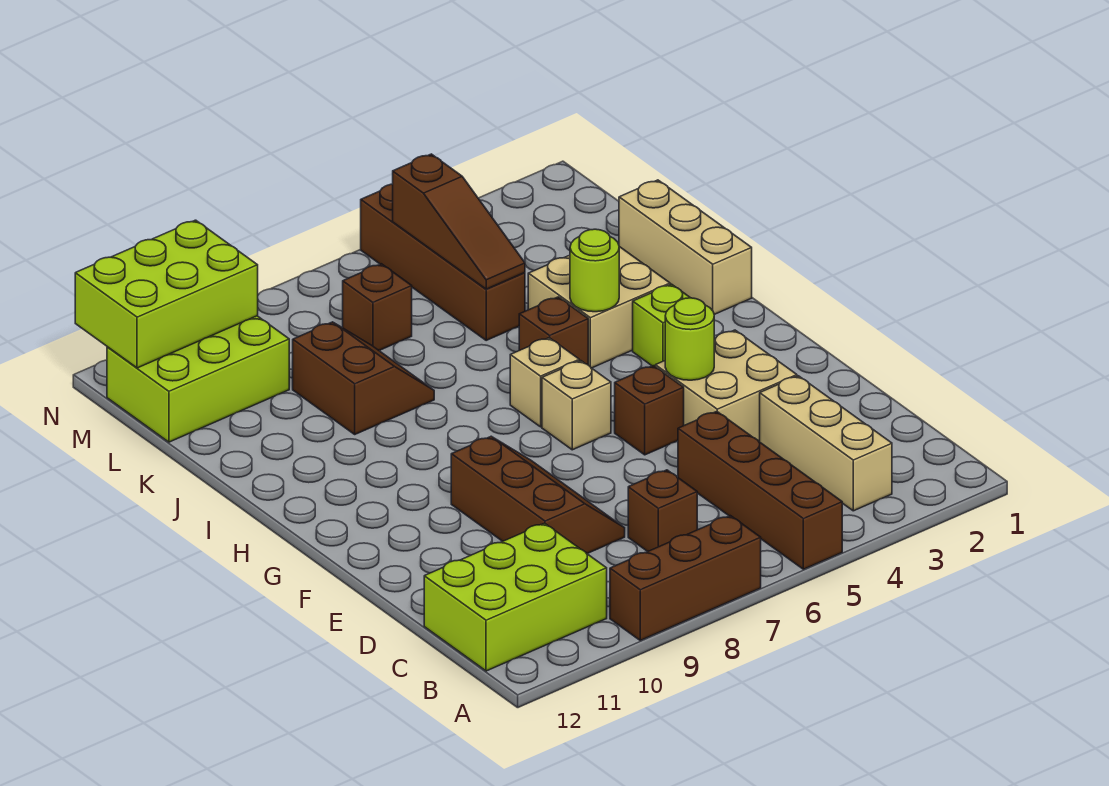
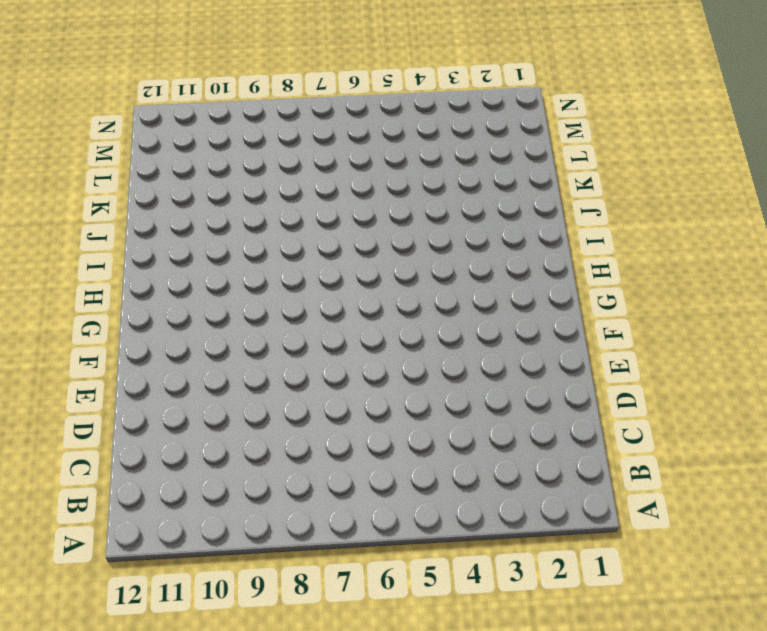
none -> brown 1x4 brick [678,411,842,569]
none -> brown 1x3 brick [610,516,761,640]
none -> tan 1x3 brick [760,376,892,511]

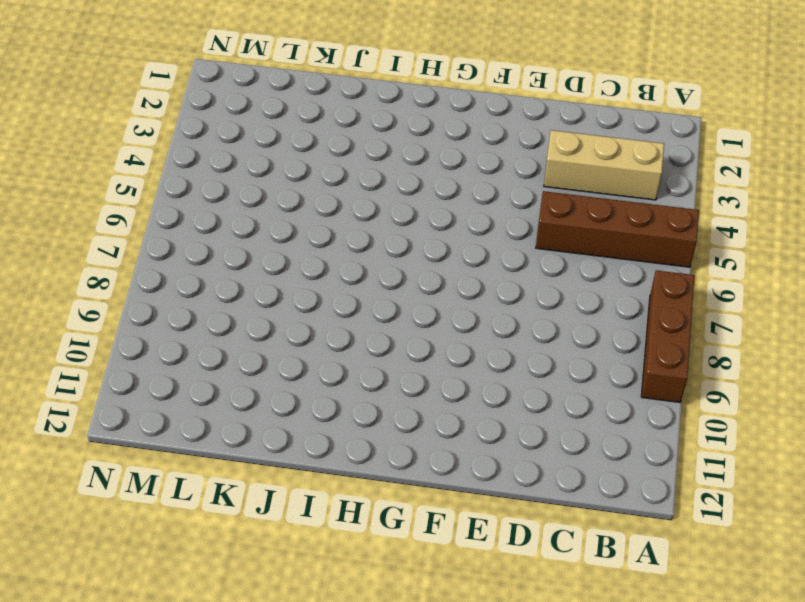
none -> lime 2x3 brick [424,523,607,671]
none -> brown 1x1 brick [628,470,697,552]
none -> brown 2x3 slope [451,436,625,554]

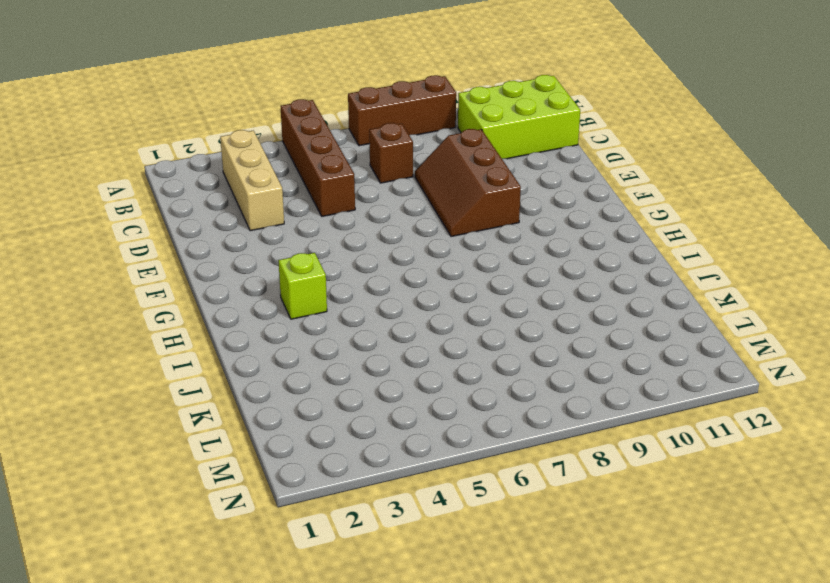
none -> tan 2x2 brick [655,330,797,442]
none -> brown 1x1 brick [615,366,684,455]
none -> tan 1x1 brick [542,361,611,450]

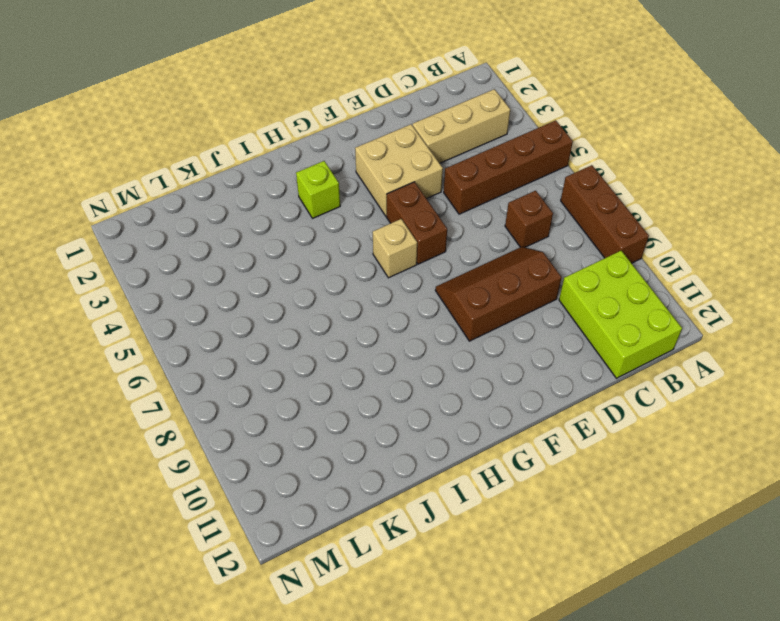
brown 1x2 brick [387,182,447,264] -> brown 1x1 brick [615,366,684,455]
none -> tan 1x1 brick [510,338,579,427]
none -> tan 1x3 brick [619,180,752,315]
none -> tan 2x2 brick [528,247,670,368]

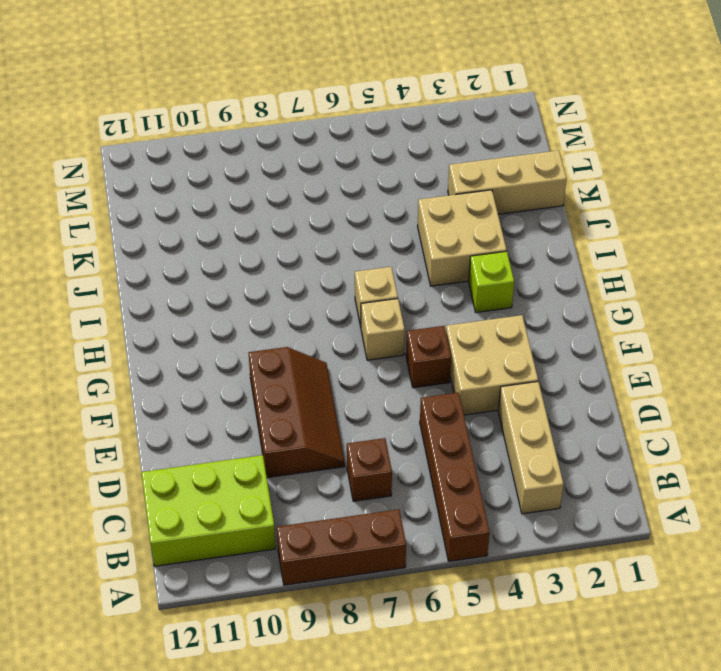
tan 1x3 brick [448,150,567,214] -> tan 1x3 brick turned to [619,180,752,315]
none -> brown 1x1 brick [519,297,588,365]
none -> brown 2x2 slope [293,322,434,434]
none -> brown 1x4 brick [361,184,525,340]

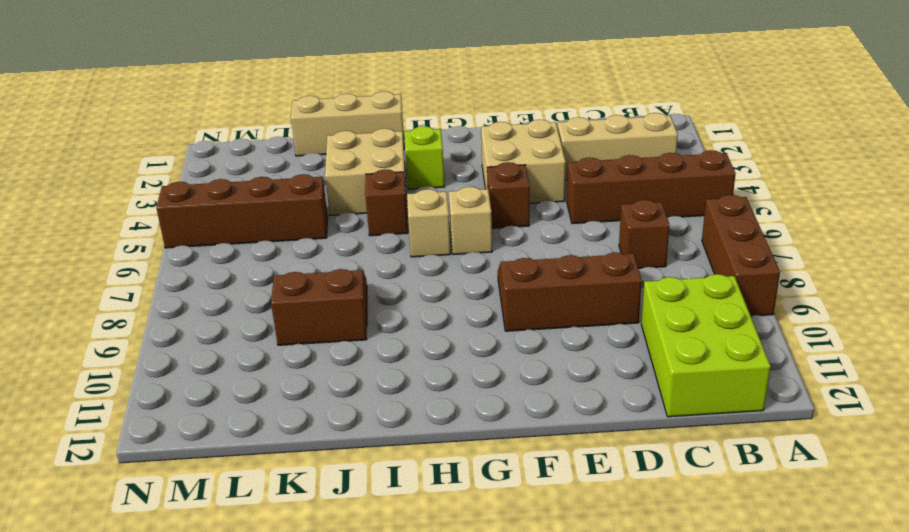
none -> brown 1x1 brick [343,264,412,350]
none -> lime 2x3 brick [107,316,289,442]
none -> lime 1x1 round brick [665,298,714,380]

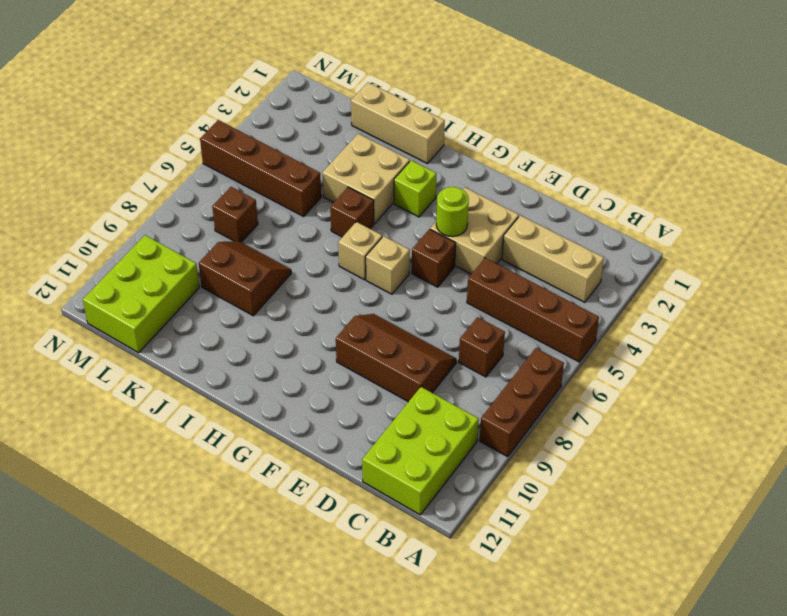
none -> lime 1x1 round brick [570,229,619,312]
none -> brown 1x3 slope [393,154,525,289]
none -> lime 2x3 brick [75,220,258,368]

